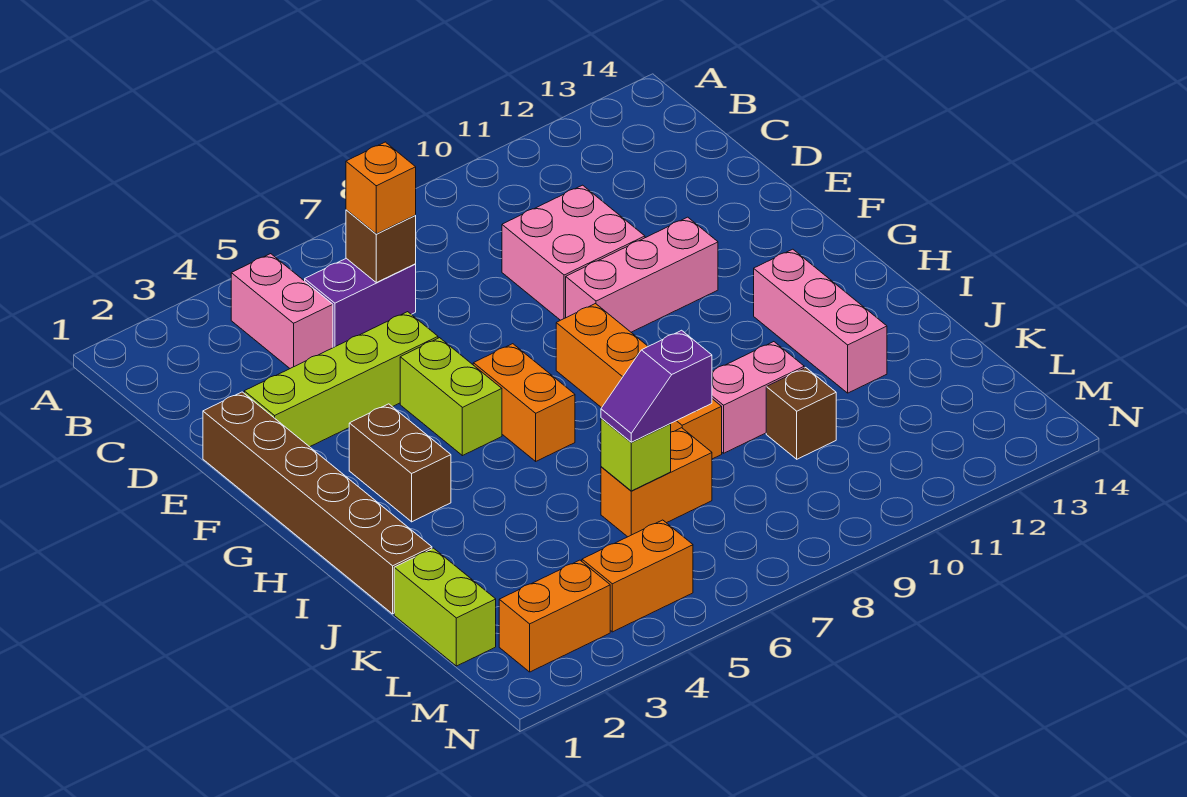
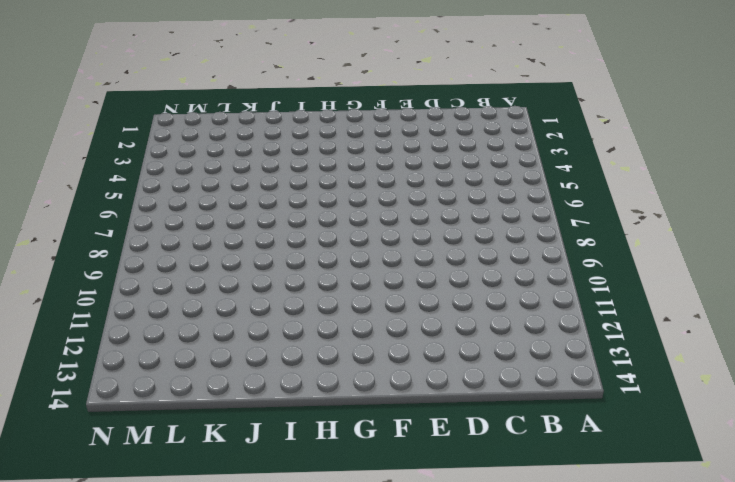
none -> pink 1x2 brick [231,254,333,368]
none -> purple 1x2 brick [305,258,416,348]
none -> pink 2x2 brick [502,185,645,320]

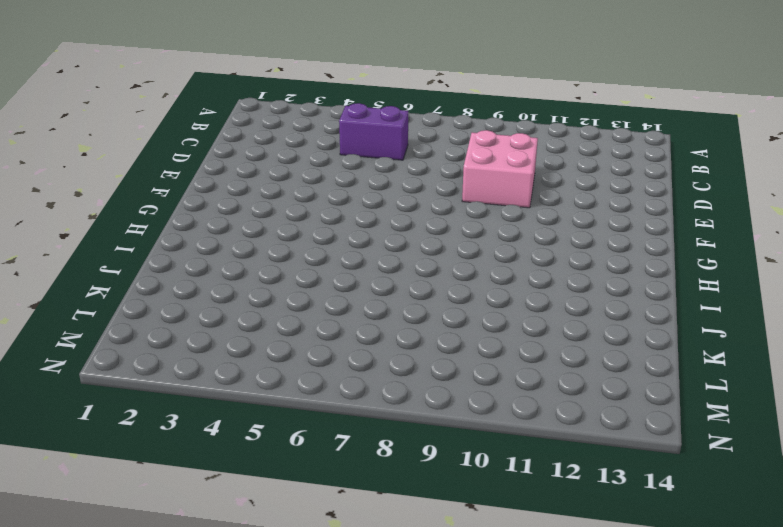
none -> pink 1x2 brick [231,254,333,368]
none -> brown 1x6 brick [203,392,432,614]
none -> lime 1x4 brick [244,312,438,447]

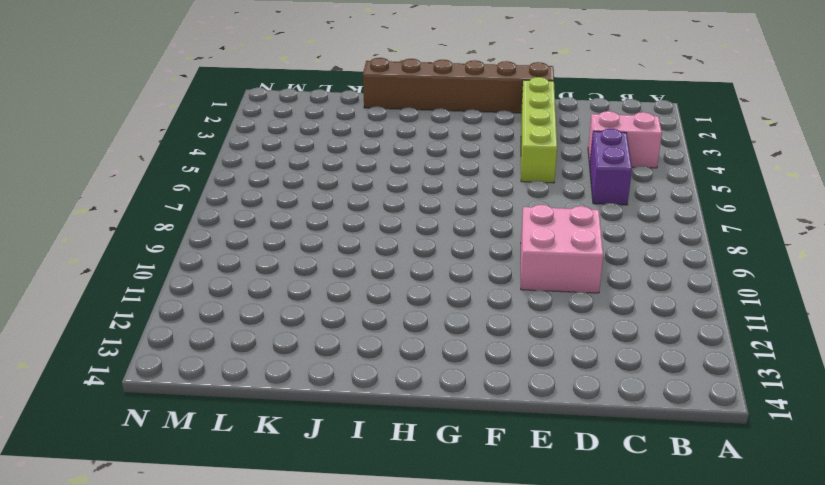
none -> lime 1x2 brick [400,338,502,456]
none -> pink 1x3 brick [566,217,718,332]
none -> brown 1x2 brick [349,404,451,522]

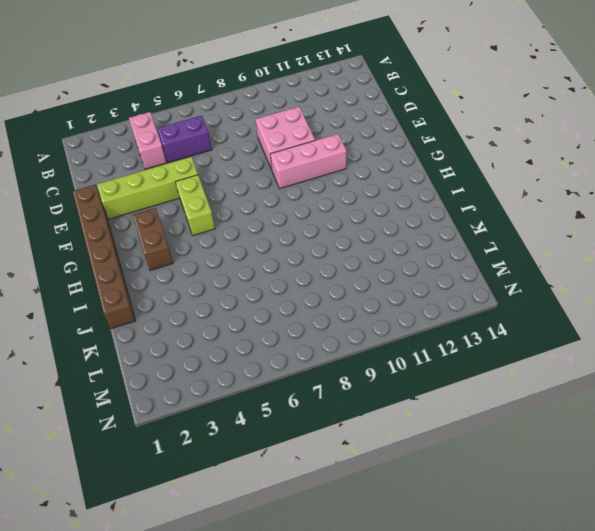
none -> orange 1x2 brick [473,344,575,461]
none -> orange 1x4 brick [556,304,722,459]
none -> pink 1x3 brick [754,249,887,393]

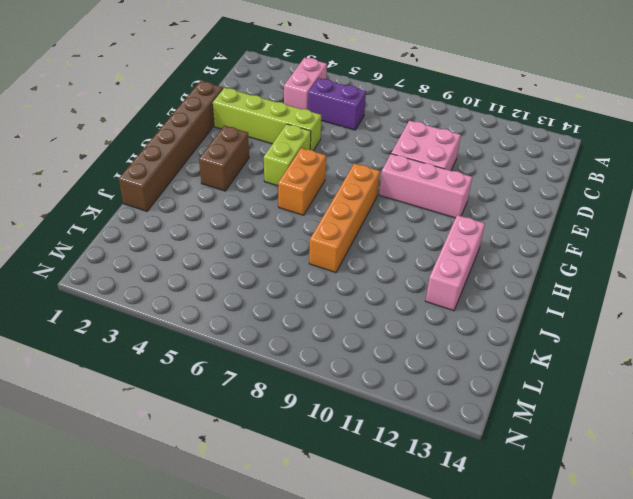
none -> pink 1x2 brick [712,342,804,453]
none -> lime 1x2 brick [394,548,496,666]
none -> orange 1x2 brick [601,428,712,537]

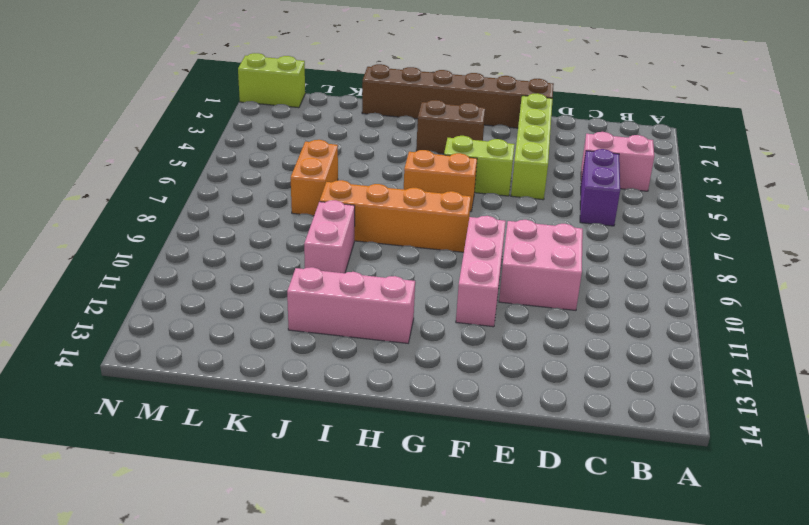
lime 1x2 brick [238,53,305,108] -> lime 1x2 brick moved to [394,548,496,666]
none -> brown 1x1 brick [766,368,836,459]
none -> orange 1x2 brick [499,560,610,672]
none -> orange 1x2 brick [582,520,693,632]

